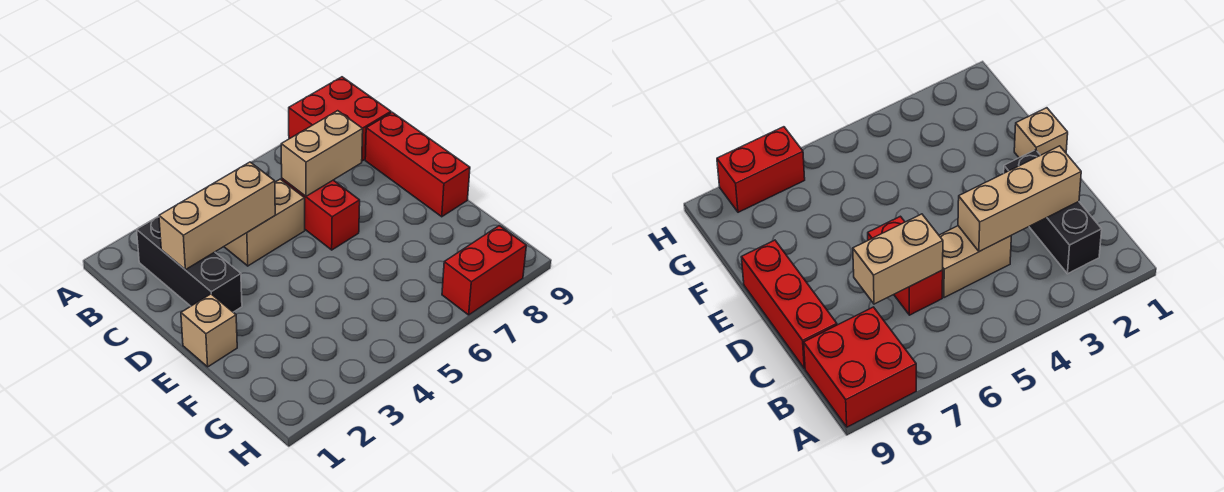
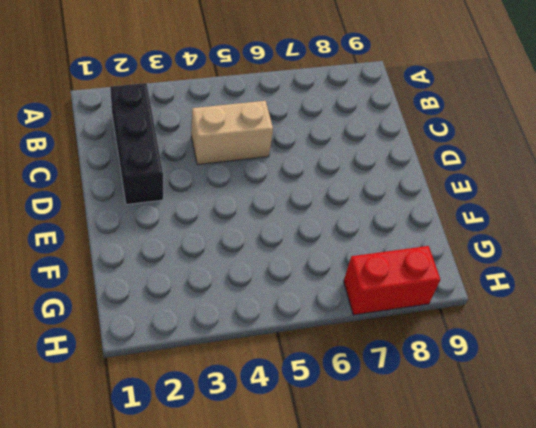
none -> red 2x2 brick [289,77,391,161]
none -> red 1x2 brick [282,179,360,250]

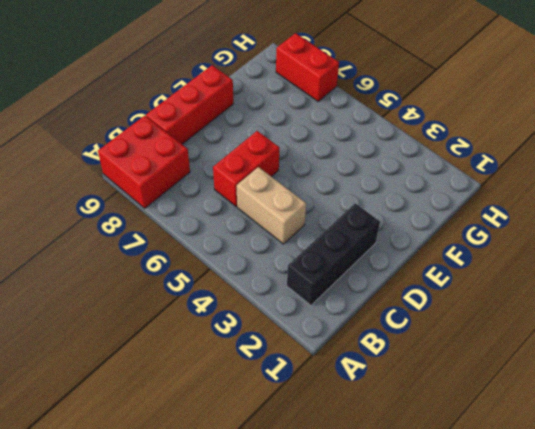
none -> tan 1x1 brick [181,294,237,367]
none -> tan 1x3 brick [159,162,275,270]

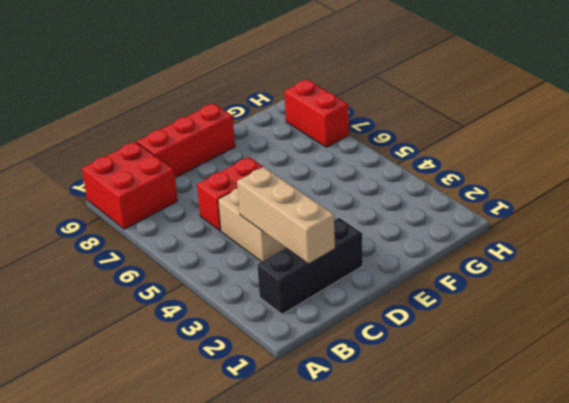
none -> tan 1x1 brick [181,294,237,367]
none -> tan 1x2 brick [281,111,363,196]

